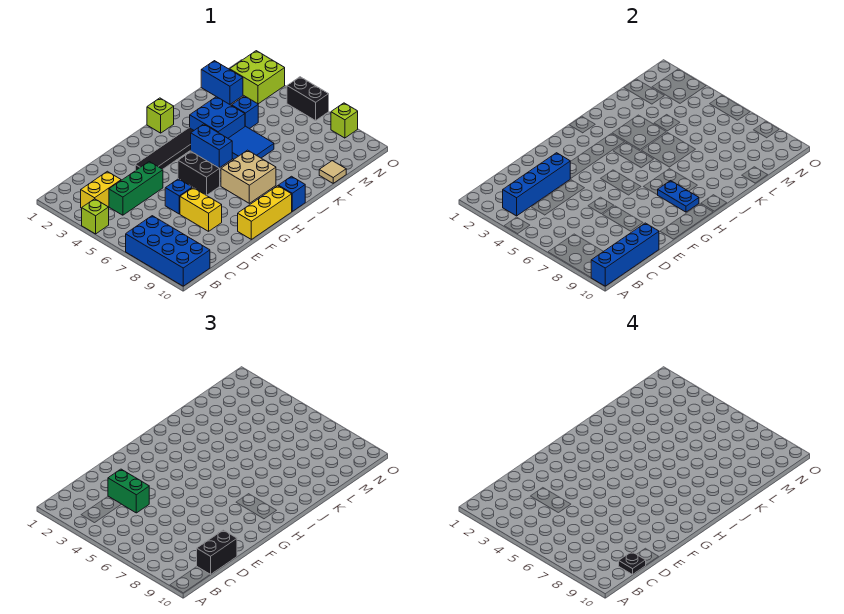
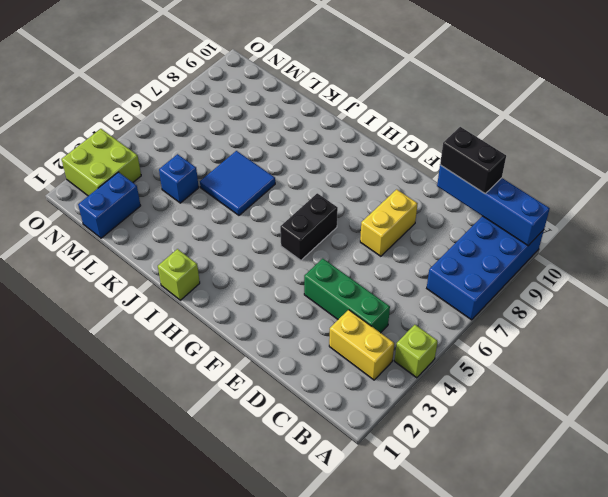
none -> blue 1x1 brick [165,179,192,214]
none -> black 1x4 tile [135,128,194,171]
none -> yellow 1x3 brick [238,186,292,239]

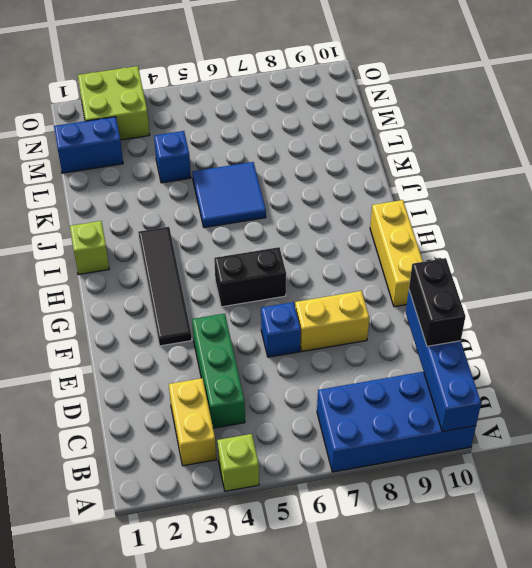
none -> tan 2x2 brick [221,150,276,203]
none -> blue 1x2 brick [191,124,232,168]
none -> blue 1x1 brick [278,176,305,212]

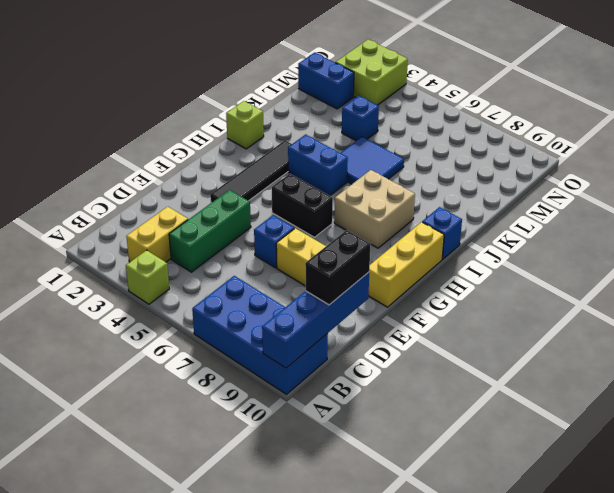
none -> blue 2x2 brick [190,97,245,138]
none -> tan 1x1 tile [319,161,346,183]
none -> black 1x2 brick [287,77,329,121]

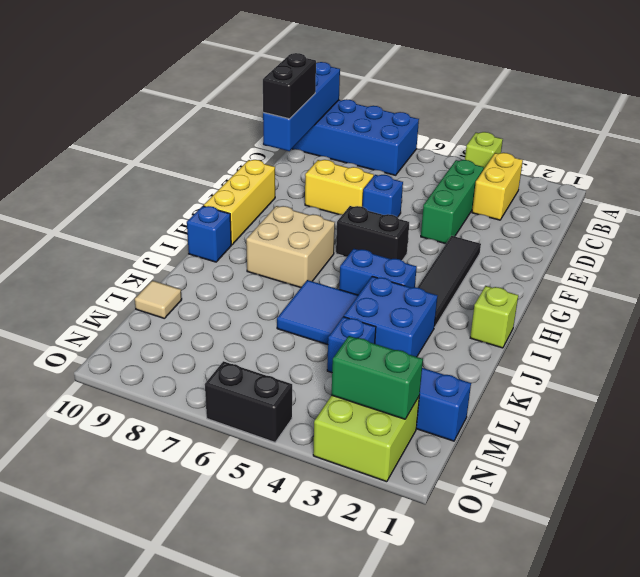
green 1x2 brick [331,336,423,419] -> green 1x2 brick moved to [108,469,149,513]
none -> lime 1x1 brick [331,103,358,138]
none -> blue 1x4 brick [503,153,570,216]
none -> blue 1x2 plate [658,181,699,212]

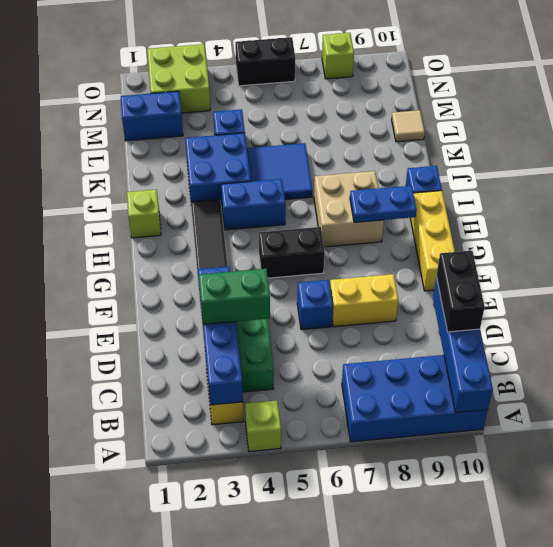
none -> black 1x1 plate [619,552,646,575]

